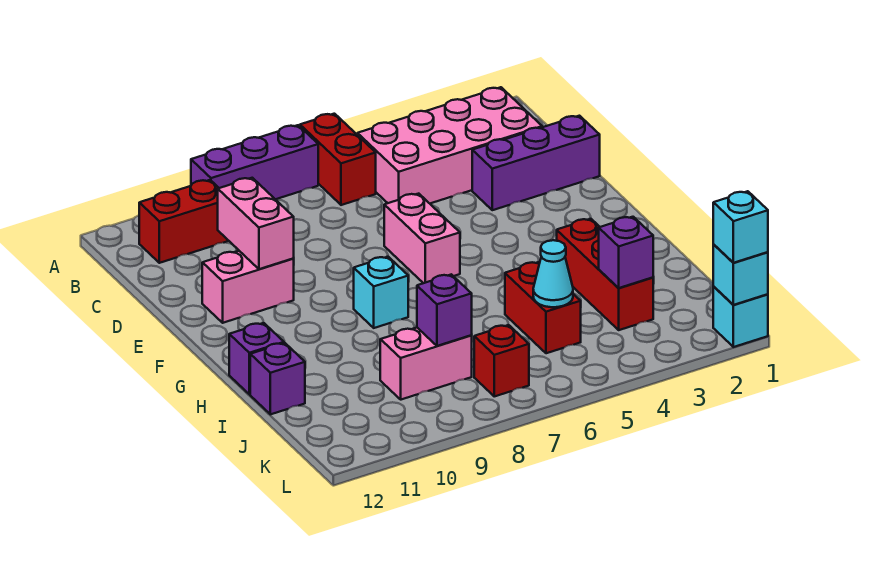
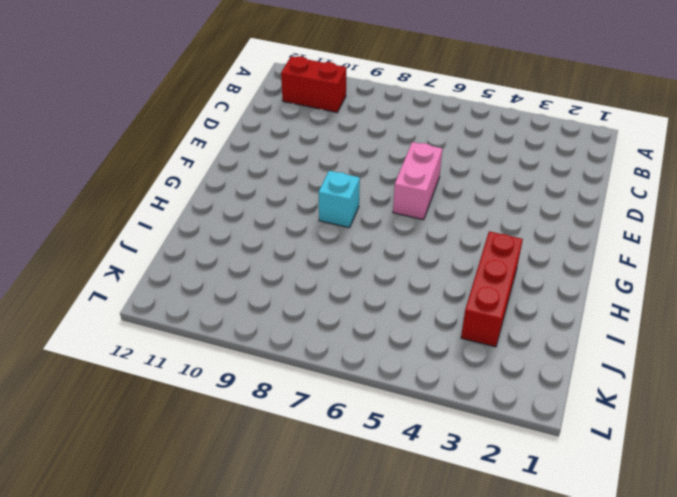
none -> red 1x2 brick [300,114,376,205]
none -> purple 1x3 brick [191,125,318,199]
none -> pink 2x4 brick [357,87,542,203]

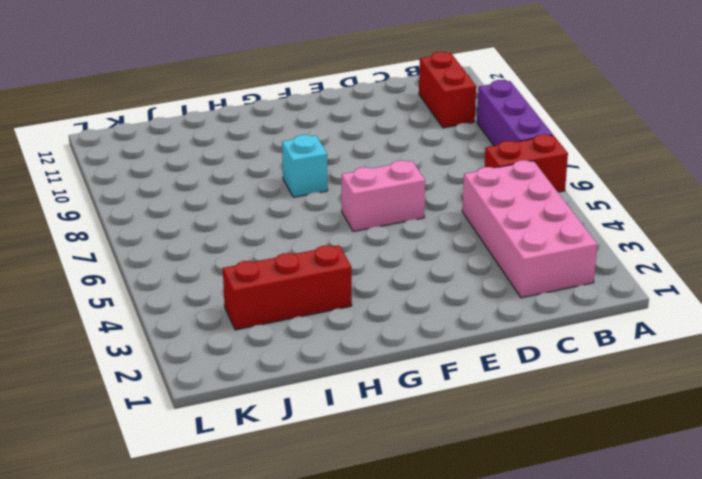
none -> purple 1x3 brick [472,116,600,210]
none -> pink 1x2 brick [202,251,294,323]
none -> purple 1x1 brick [229,323,284,394]

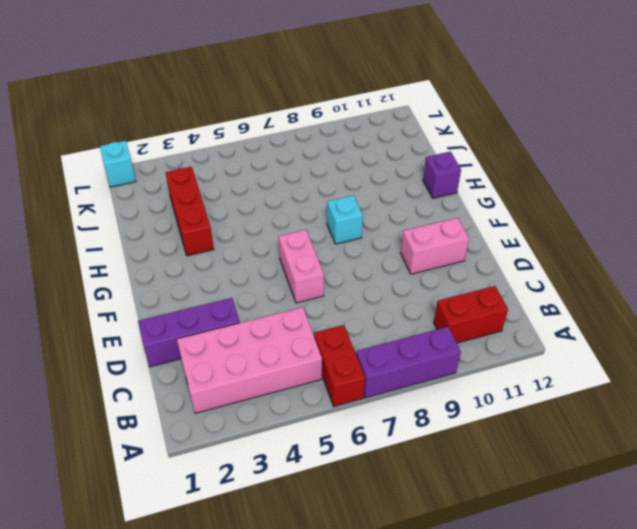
none -> red 1x2 brick [505,262,581,353]
none -> purple 1x1 brick [250,343,305,414]
none -> pink 1x2 brick [380,328,472,400]

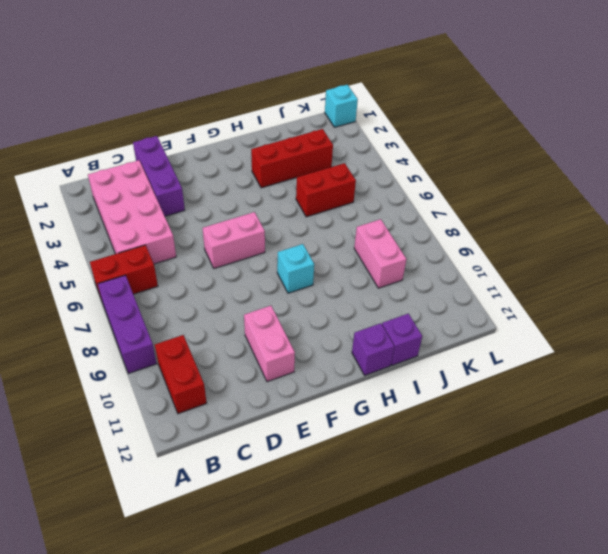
none -> red 1x1 brick [474,325,529,396]
none -> pink 1x2 brick [218,178,294,269]
none -> purple 1x1 brick [599,217,653,288]

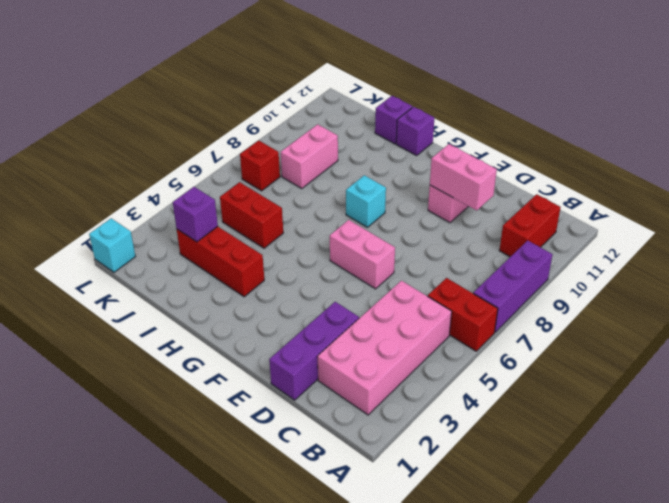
none -> cyan 1x1 cone [533,240,573,307]
none -> purple 1x1 brick [417,274,472,346]
none -> cyan 1x1 brick [713,245,768,305]

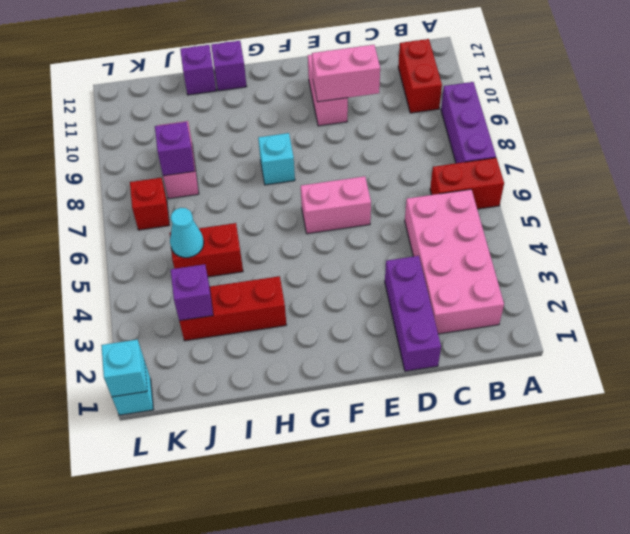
none -> cyan 1x1 brick [713,191,768,263]

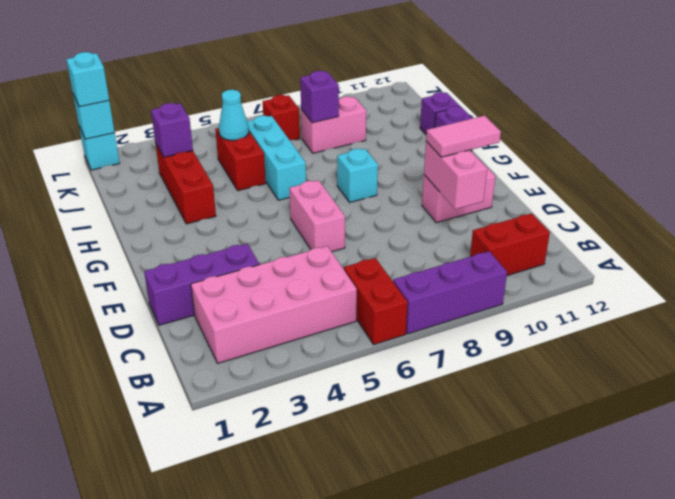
pink 1x2 tile [426,116,501,157] -> none
cyan 1x3 brick [247,116,306,200] -> none

